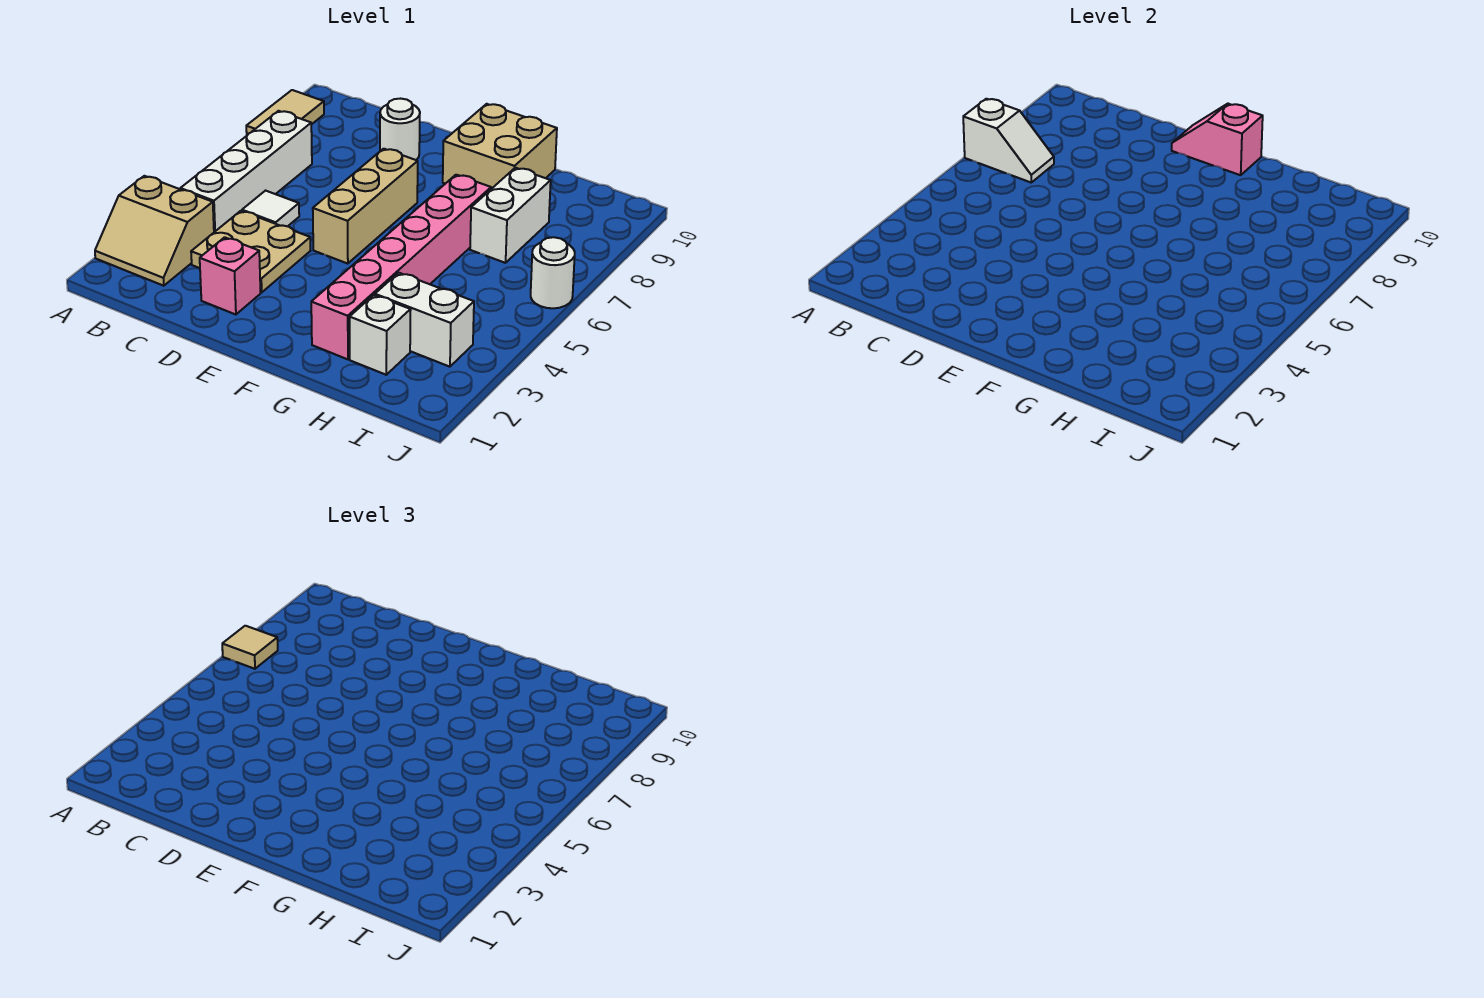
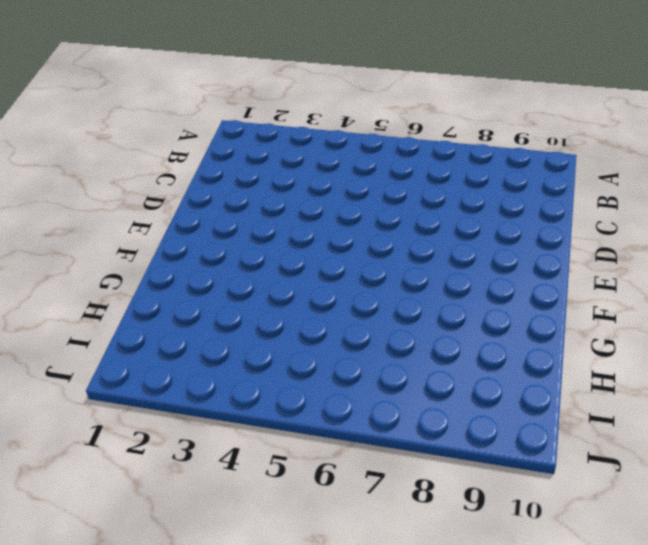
none -> tan 2x2 slope [95,176,214,286]
none -> tan 1x2 tile [246,90,324,135]
none -> white 1x4 brick [180,111,312,232]

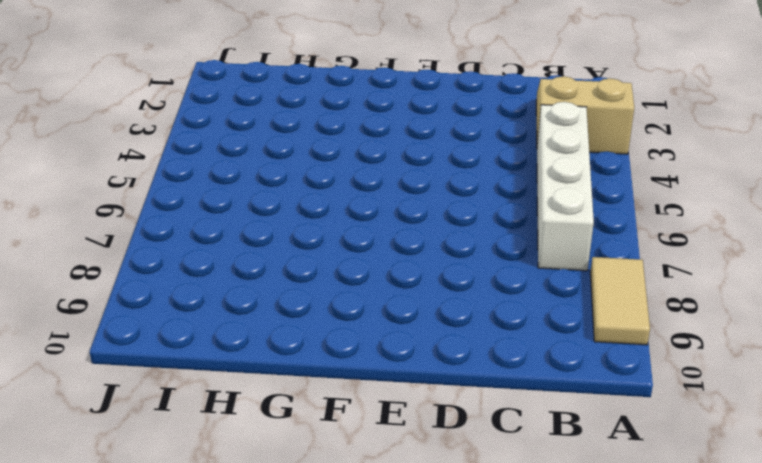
none -> tan 2x2 plate [191,211,310,292]
none -> white 1x1 tile [242,191,299,226]
none -> pink 1x1 brick [200,237,261,315]

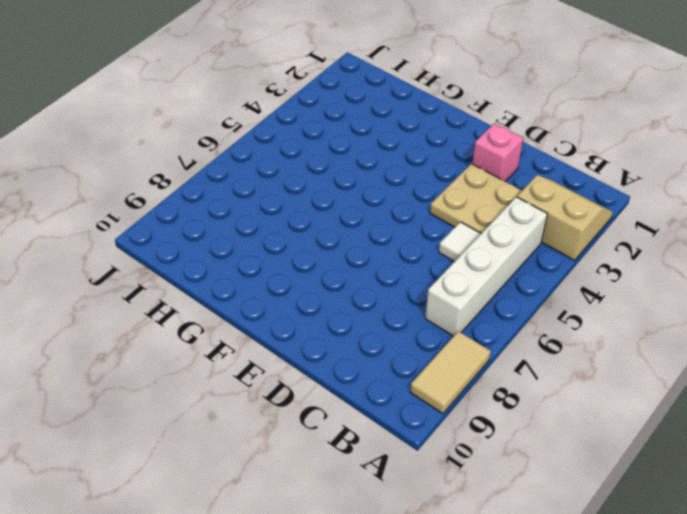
none -> white 1x1 round brick [380,99,420,160]
none -> tan 1x3 brick [313,149,418,264]
none -> tan 2x2 brick [443,104,557,189]

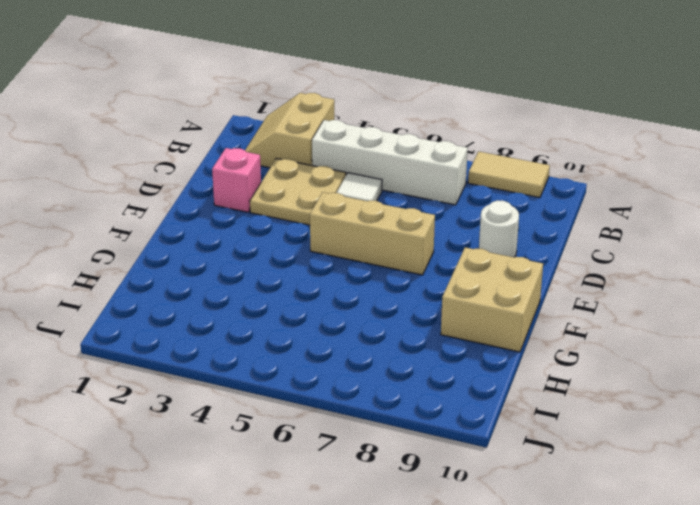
none -> pink 1x6 brick [311,175,491,359]
none -> white 1x1 brick [350,295,411,375]
none -> white 1x2 brick [375,273,474,367]

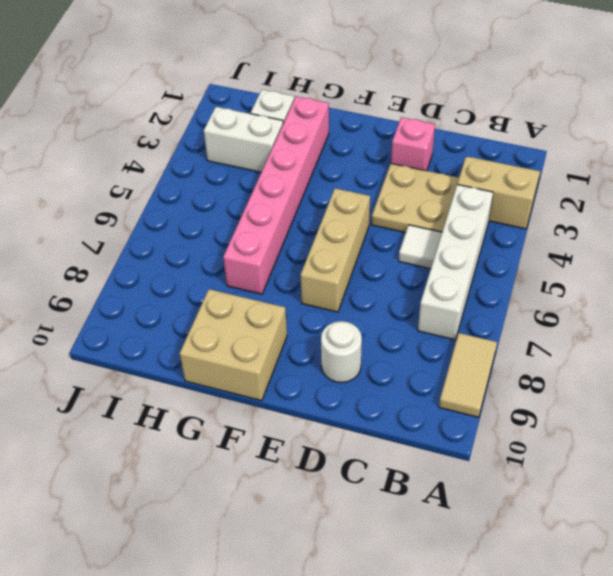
none -> white 1x2 brick [470,168,551,263]
none -> white 1x1 round brick [531,237,575,308]
none -> white 1x2 slope [963,99,1054,182]

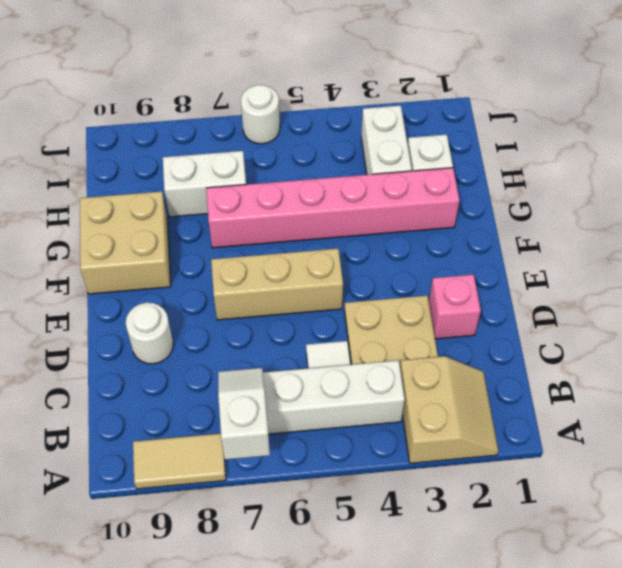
none -> pink 1x2 slope [1172,104,1263,175]
none -> tan 1x1 tile [222,626,278,669]

